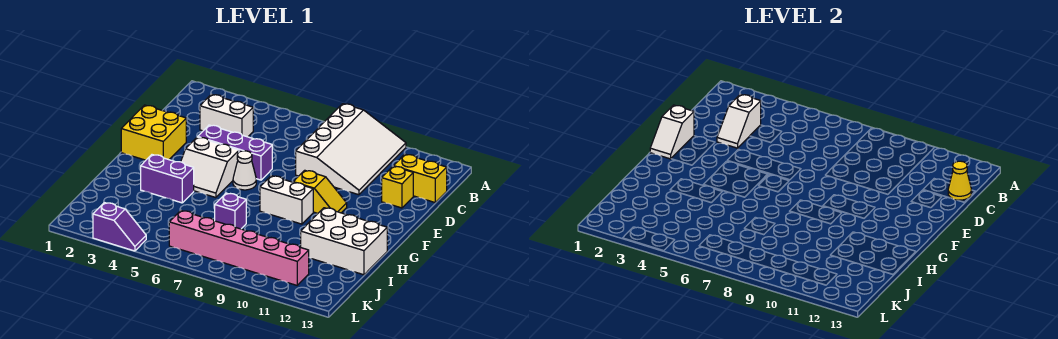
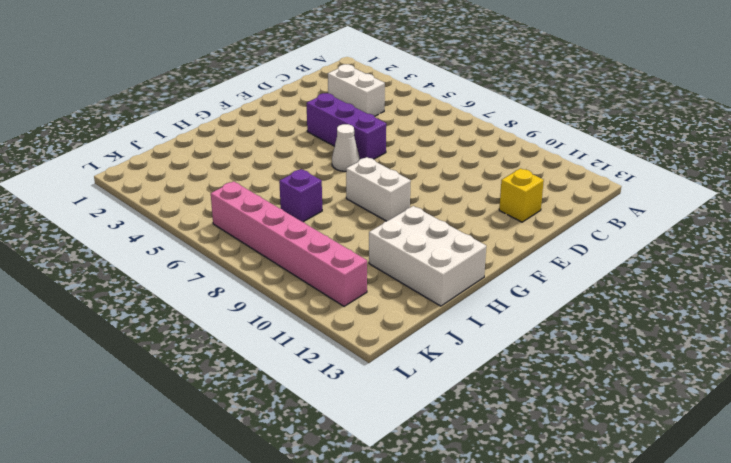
none -> white 3x4 slope [296,104,406,195]
none -> yellow 1x2 brick [394,154,447,202]
none -> yellow 2x2 brick [121,105,186,160]

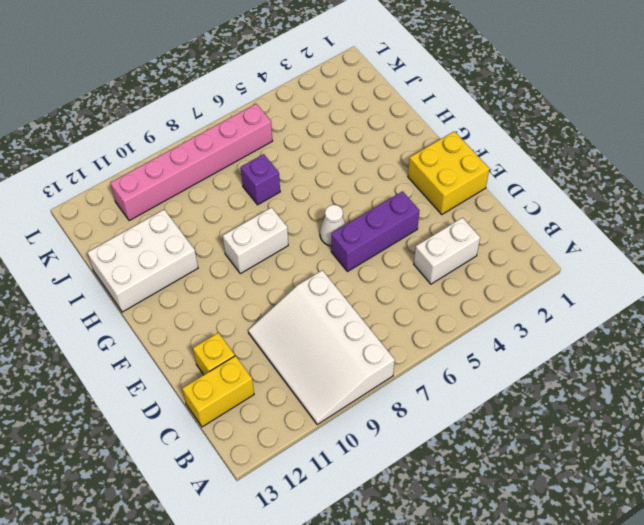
none -> white 2x2 slope [181,137,239,198]
none -> yellow 1x2 slope [293,170,347,213]
none -> purple 1x2 brick [141,155,194,203]

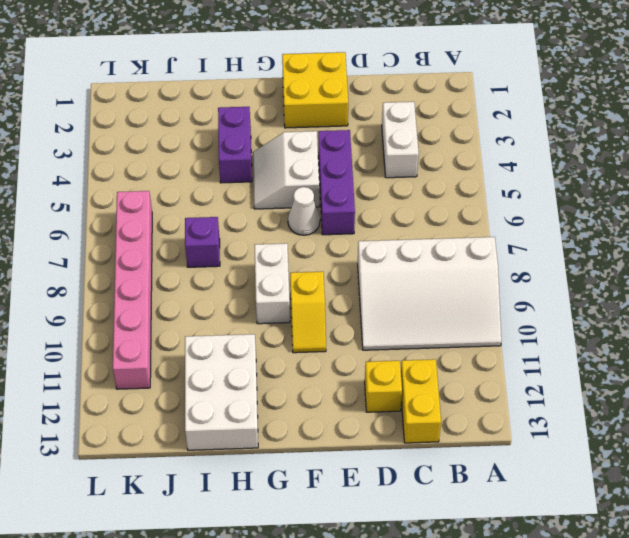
none -> purple 1x2 slope [93,203,146,251]
none -> white 1x2 slope [717,94,761,148]
none -> yellow 1x1 cone [948,161,972,200]

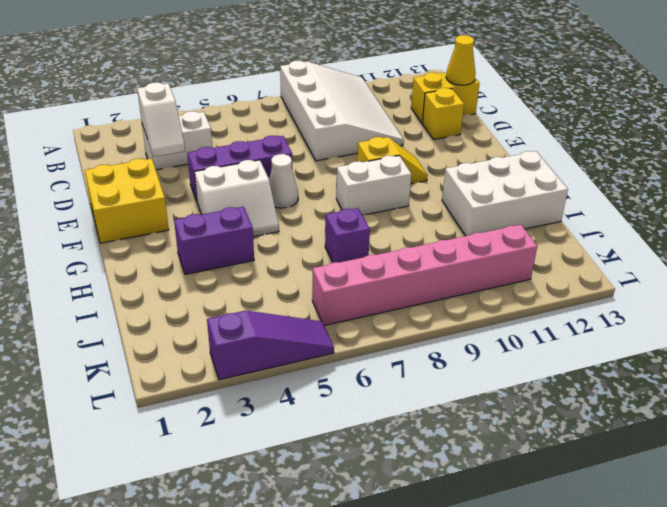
purple 1x3 slope [207,311,334,380] -> purple 1x2 slope [93,203,146,251]
none -> white 1x2 slope [650,105,694,159]

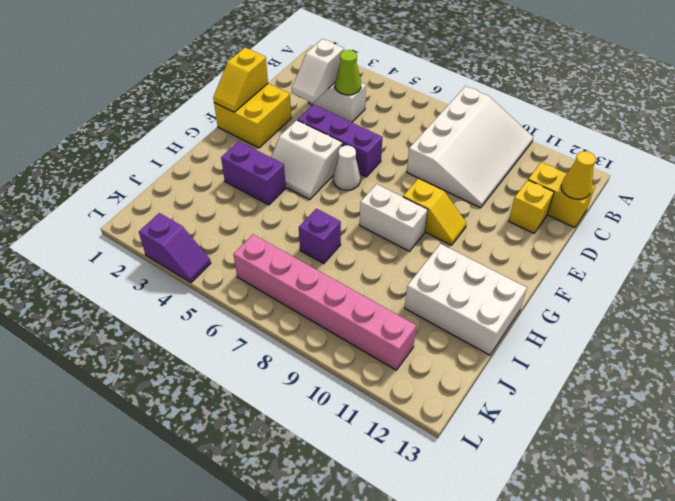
lime 1x1 cone [335,50,361,95] -> none
yellow 1x2 slope [213,48,268,112] -> white 1x2 slope [650,105,694,159]

